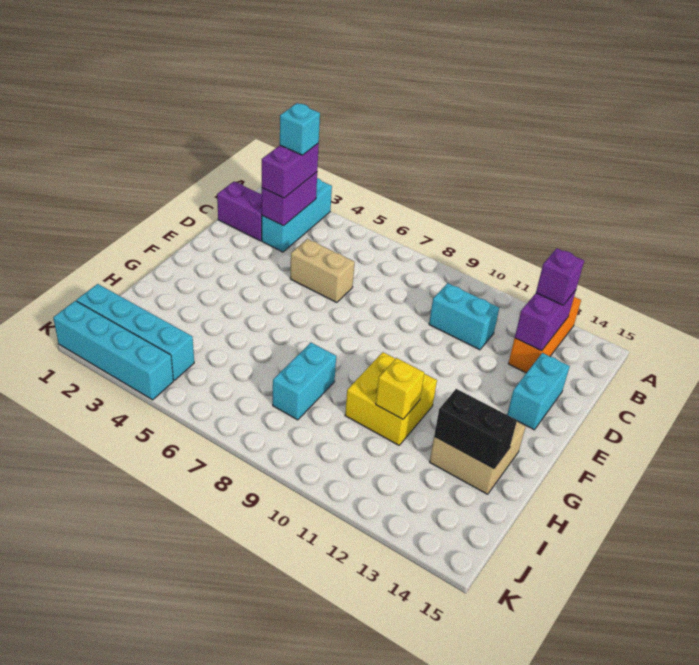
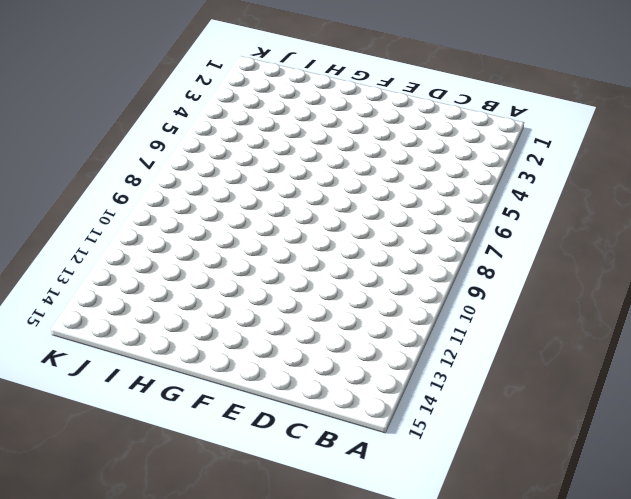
none -> cyan 1x3 brick [262,178,332,252]
none -> orange 1x3 brick [508,297,581,373]
none -> purple 1x2 brick [217,182,262,241]

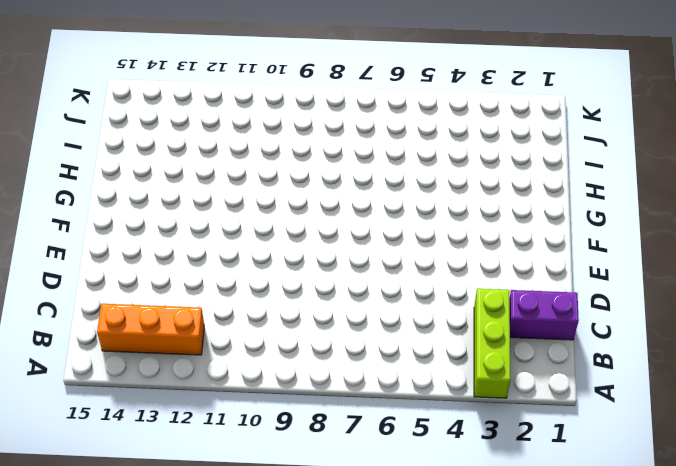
lime 1x3 brick [474,289,510,398] -> cyan 1x3 brick [262,178,332,252]
orange 1x3 brick [97,304,204,355] -> orange 1x3 brick turned to [508,297,581,373]
none -> cyan 1x2 brick [429,283,499,350]
none -> tan 1x2 brick [290,239,355,303]
none -> cyan 1x2 brick [507,353,570,430]

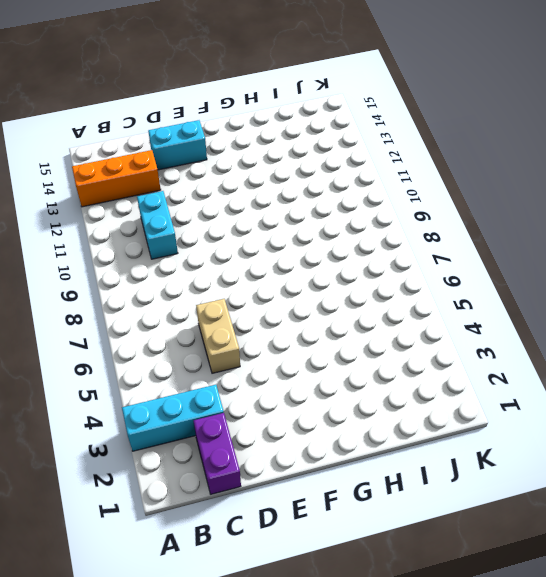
none -> yellow 2x2 brick [345,352,437,445]
none -> tan 2x2 brick [430,422,526,494]
none -> cyan 1x2 brick [273,343,336,420]

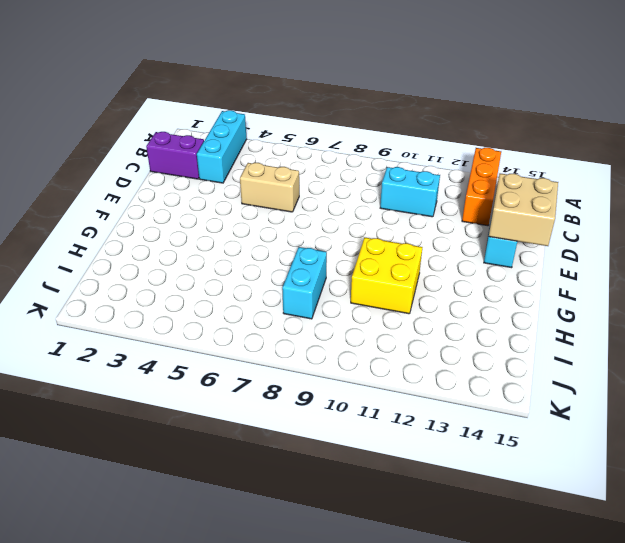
tan 2x2 brick [489,174,558,246] -> tan 2x2 brick moved to [430,422,526,494]
none -> cyan 1x4 brick [76,284,194,380]
none -> cyan 1x4 brick [53,301,173,400]
none -> purple 1x2 brick [262,172,317,226]

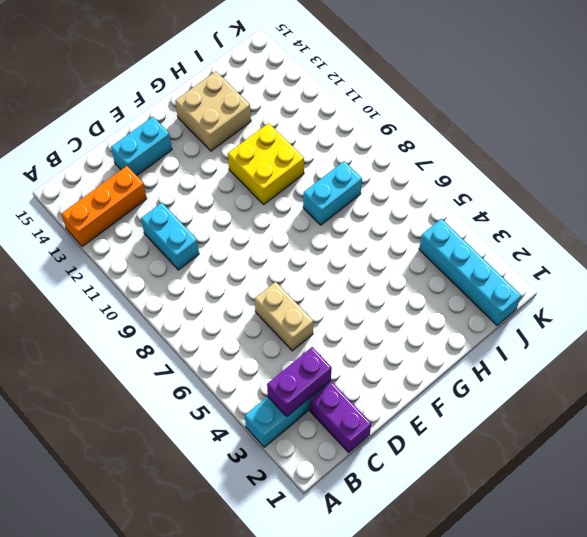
none -> cyan 1x4 brick [53,301,173,400]
none -> purple 1x2 brick [515,290,576,351]
none -> yellow 1x1 brick [376,358,424,419]

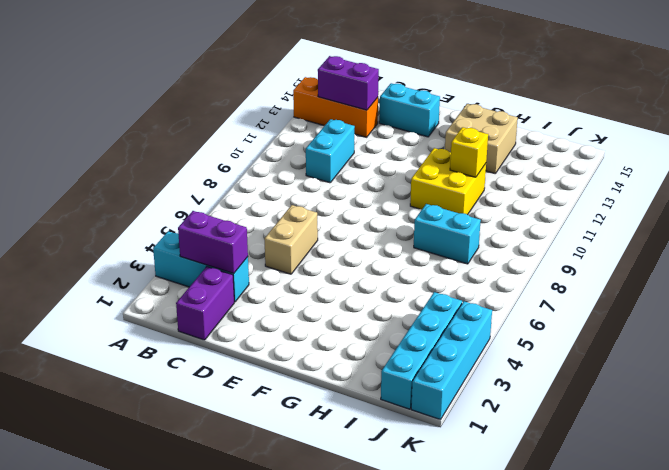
none -> black 1x2 brick [434,389,517,469]
none -> purple 1x2 brick [262,143,319,198]
none -> purple 1x1 brick [536,248,584,305]

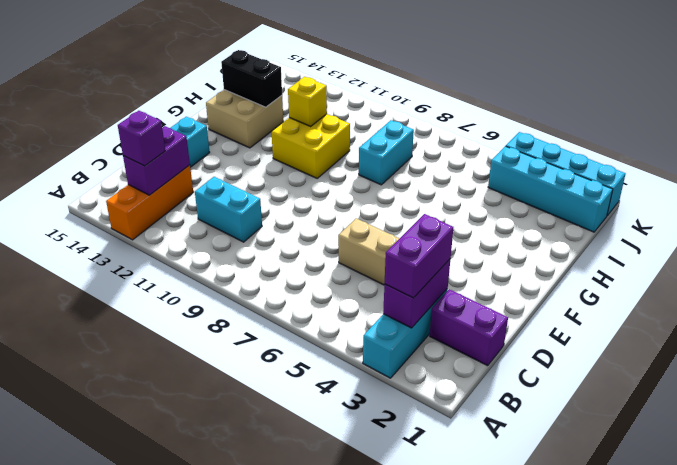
none -> cyan 1x1 brick [280,103,320,155]

